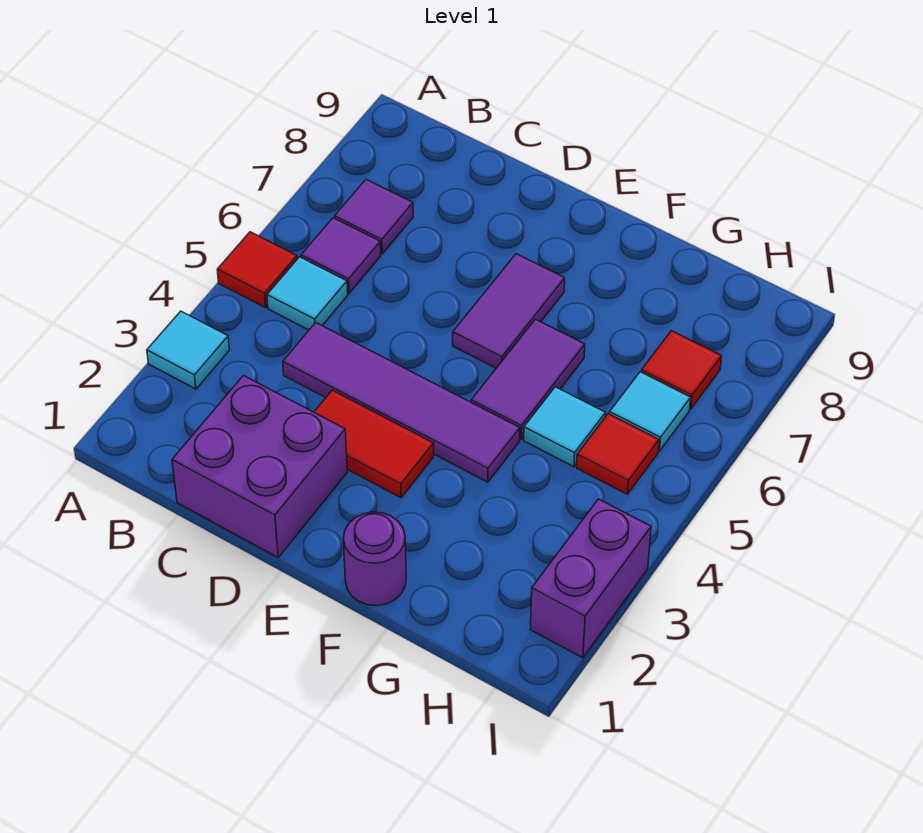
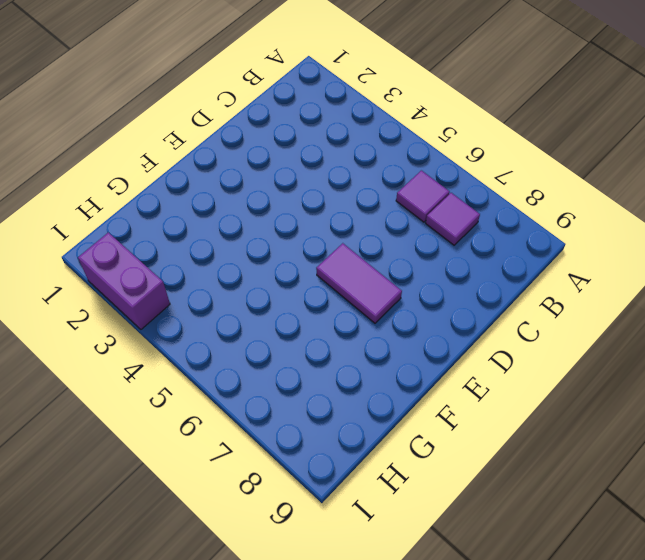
none -> cyan 1x1 tile [147,311,229,389]
none -> red 1x1 tile [217,232,297,308]
none -> cyan 1x1 tile [267,257,348,330]

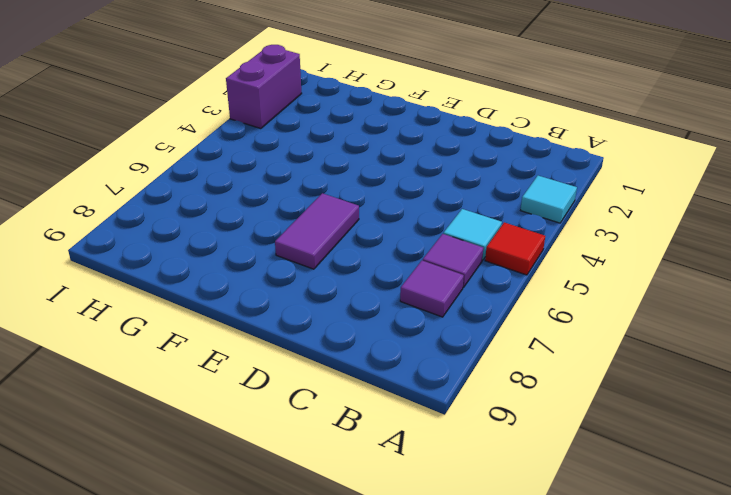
none -> purple 2x2 brick [172,376,347,557]
none -> purple 1x4 tile [283,323,520,482]
none -> red 1x2 tile [314,390,434,498]

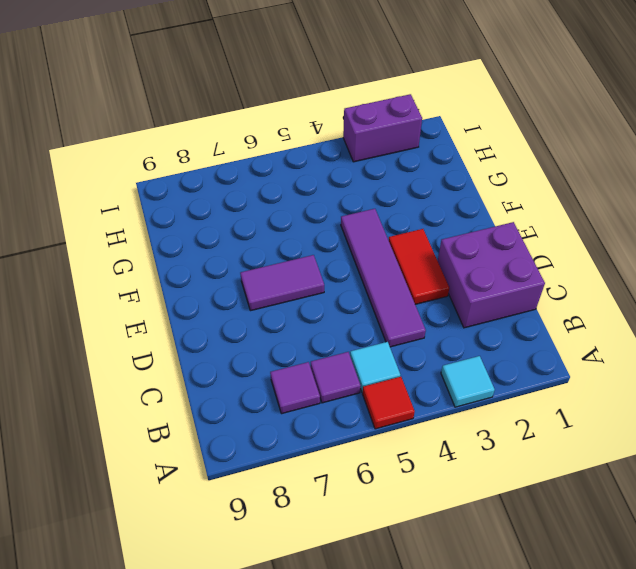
none -> purple 1x1 round brick [343,512,406,606]
none -> purple 1x2 tile [471,319,585,439]
none -> cyan 1x1 tile [524,387,605,467]

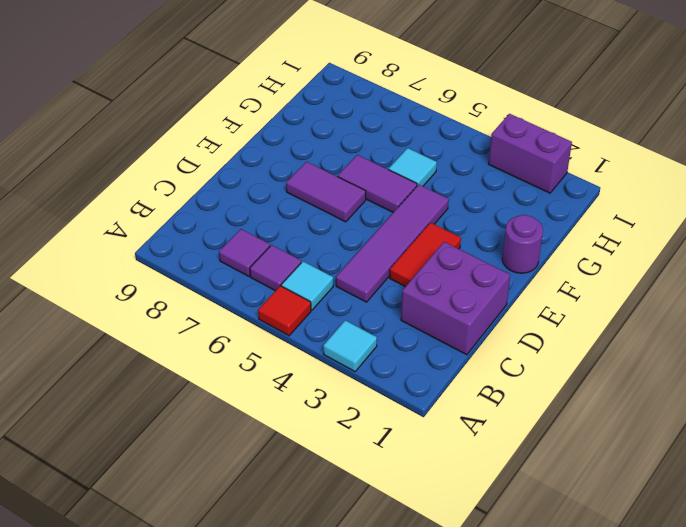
none -> red 1x1 tile [577,414,659,494]
none -> cyan 1x1 tile [610,372,691,451]
none -> red 1x1 tile [641,331,722,409]

